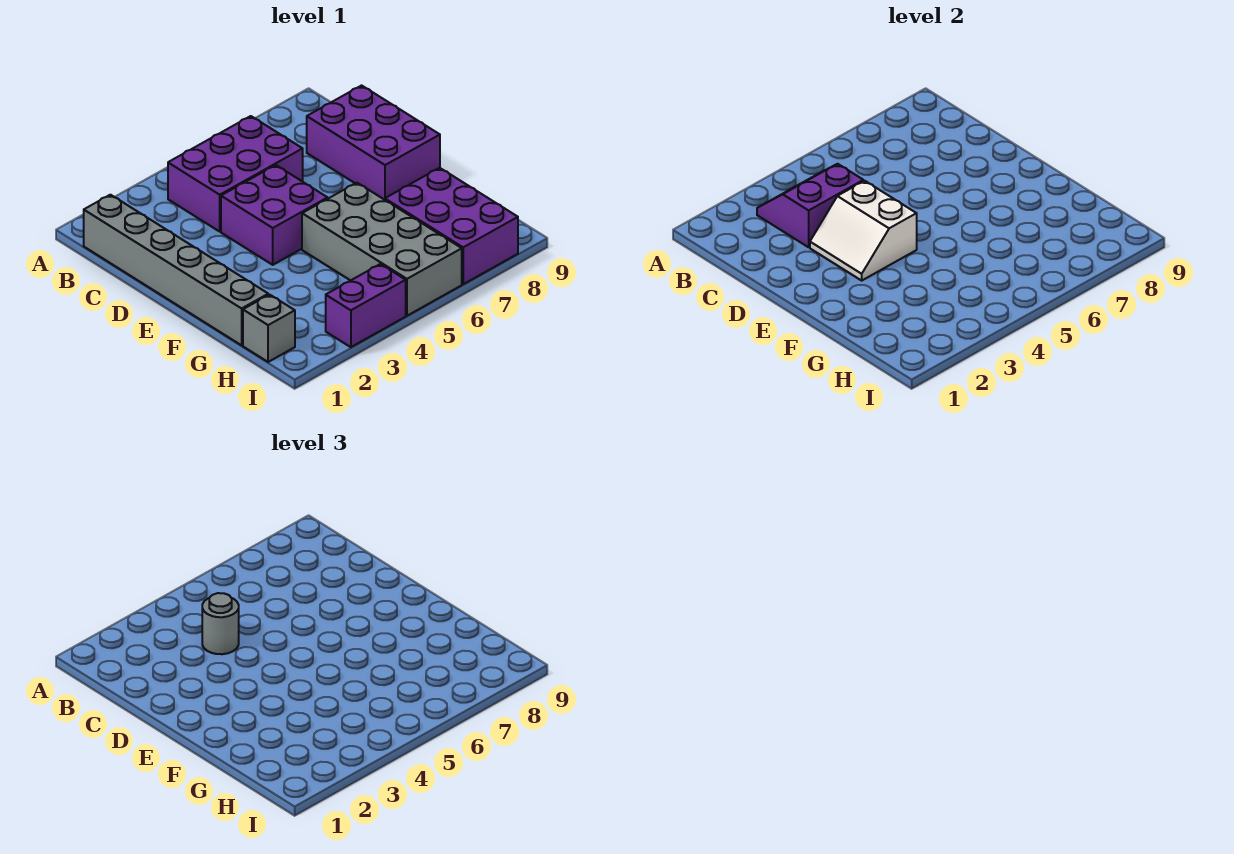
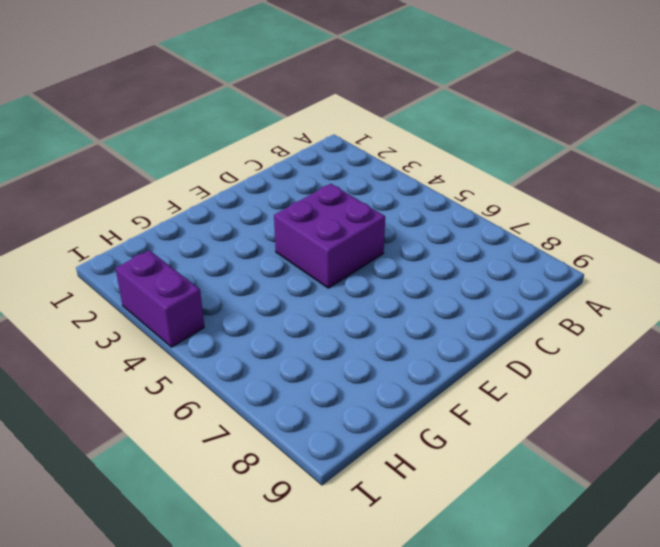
none -> grey 1x6 brick [84,195,268,345]
none -> purple 2x3 brick [168,116,303,231]

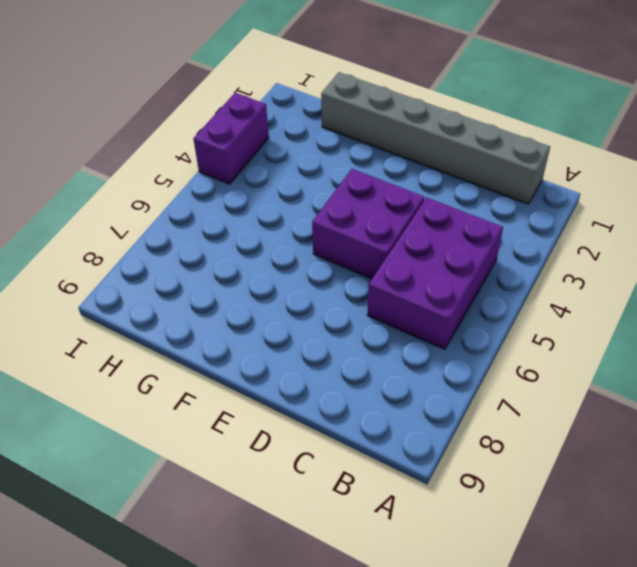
none -> purple 2x3 brick [307,86,440,200]
none -> grey 2x4 brick [302,183,462,316]

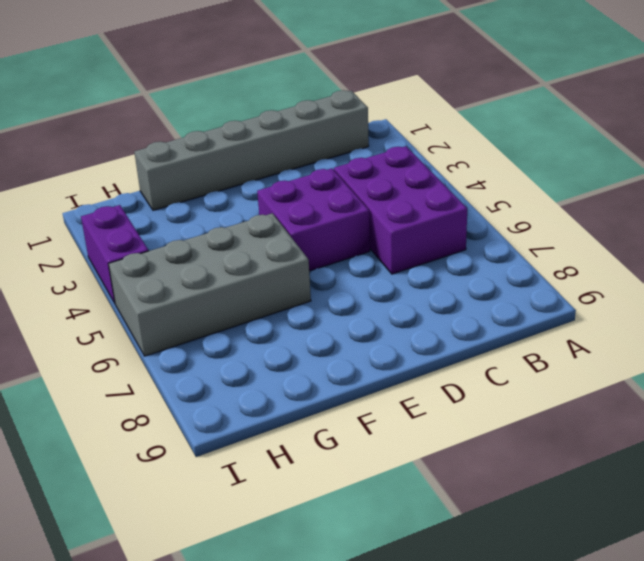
none -> purple 2x3 brick [307,86,440,200]
none -> purple 2x3 brick [385,168,518,284]

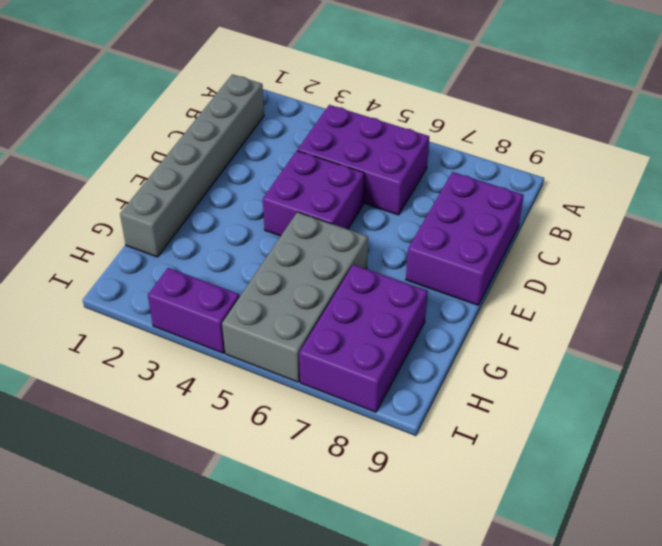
none -> grey 1x1 brick [243,295,295,362]
none -> purple 2x2 slope [757,164,863,247]

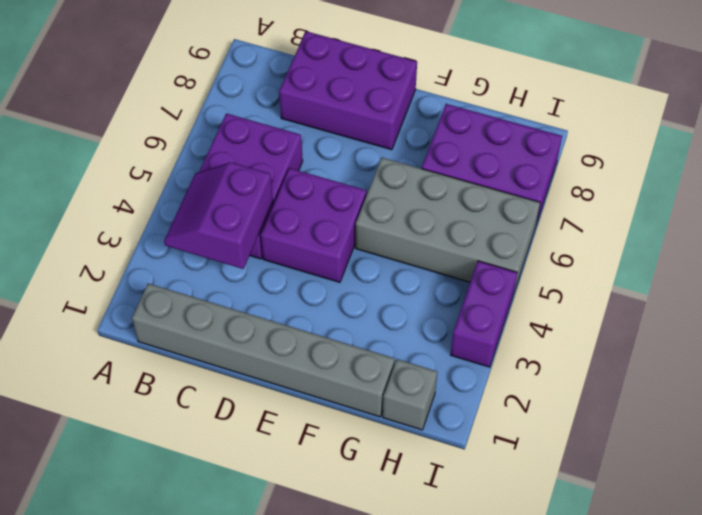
none -> white 2x2 slope [810,181,917,280]
none -> grey 1x1 round brick [202,593,239,654]

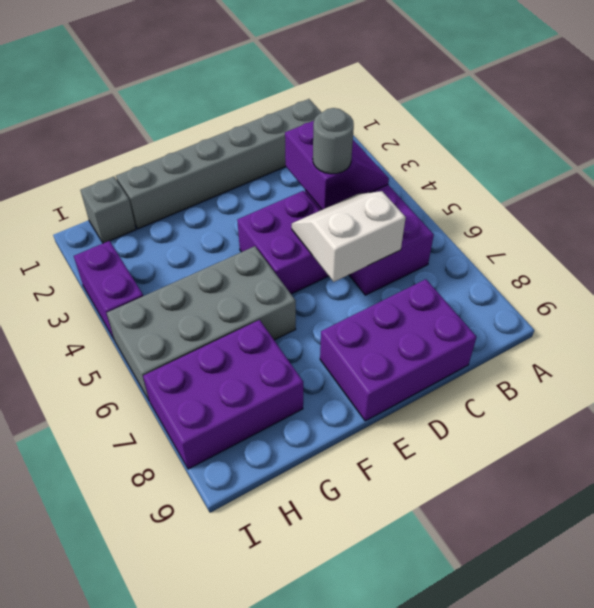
white 2x2 slope [292,191,406,282] -> white 2x2 slope moved to [810,181,917,280]

